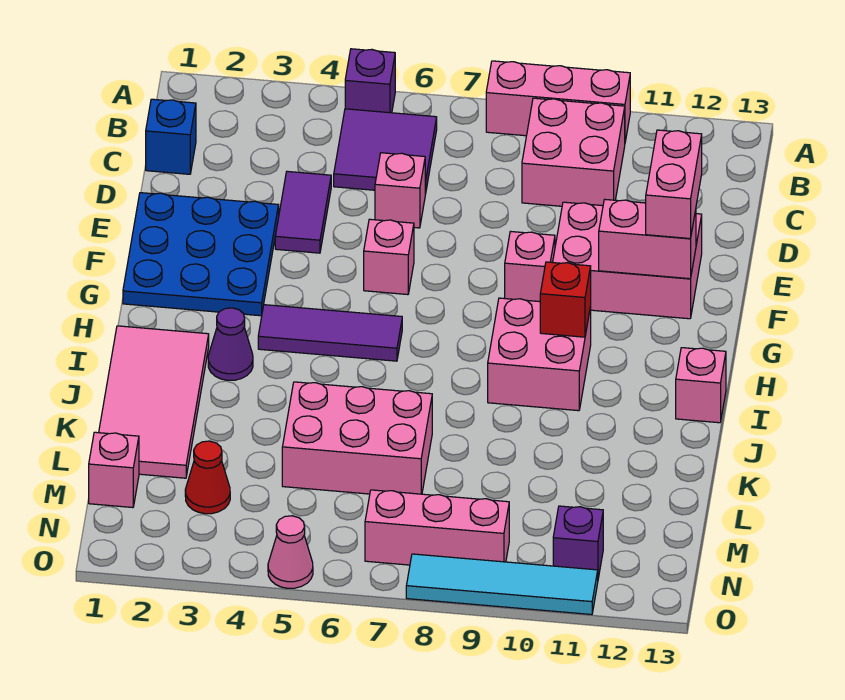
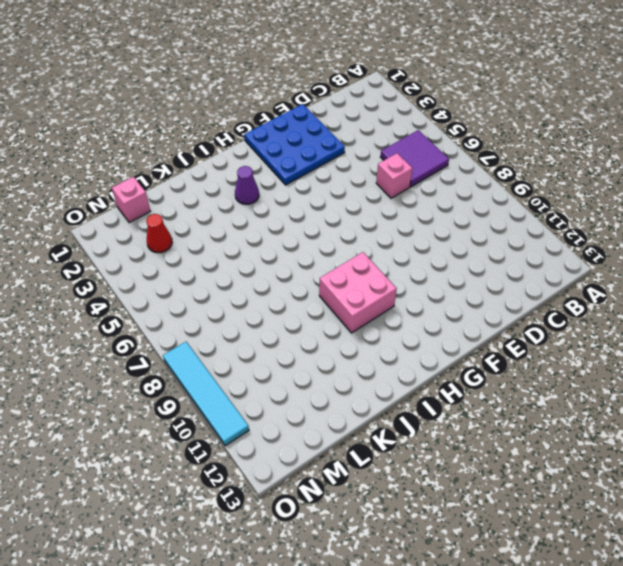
none -> purple 1x1 brick [345,49,395,113]
none -> pink 1x3 brick [486,61,630,142]
none -> pink 2x2 brick [522,98,625,206]

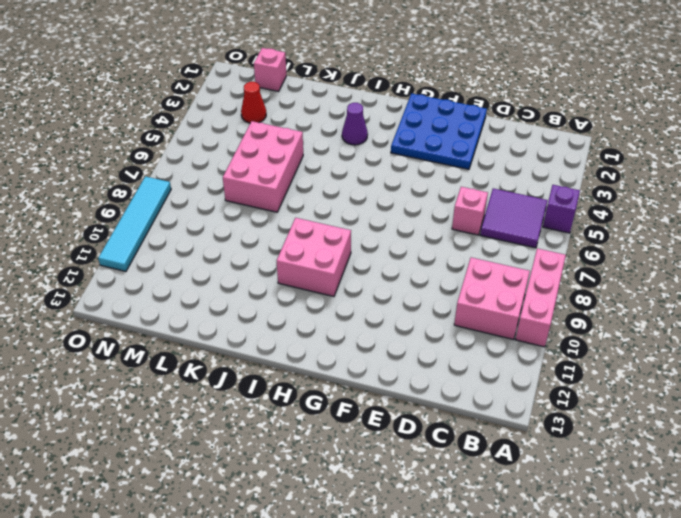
none -> blue 1x1 brick [146,99,196,174]
none -> purple 1x2 tile [275,171,331,253]
none -> pink 2x3 brick [553,202,702,319]

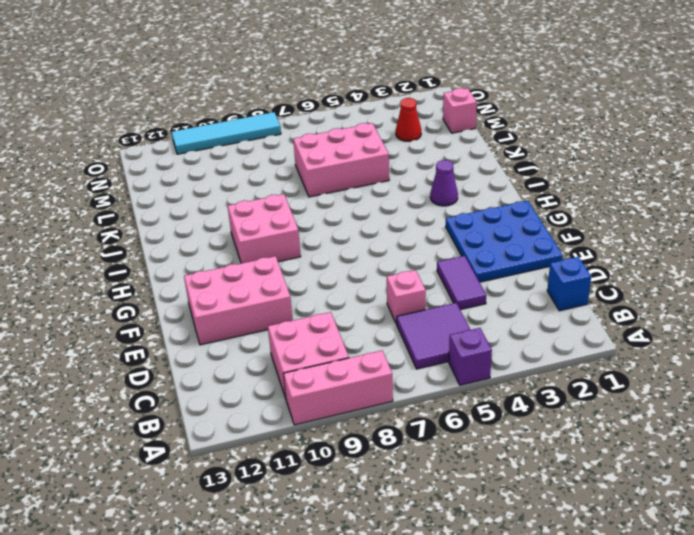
none -> pink 1x1 brick [364,219,414,295]
none -> pink 1x1 brick [505,231,555,302]
none -> purple 1x3 tile [258,305,402,361]

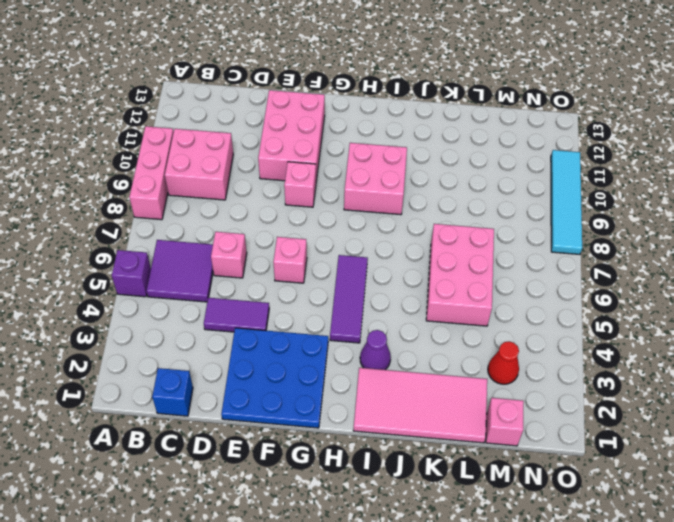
none -> pink 1x1 brick [676,348,726,423]
none -> pink 1x3 brick [365,490,509,565]
none -> purple 1x1 brick [553,506,603,578]

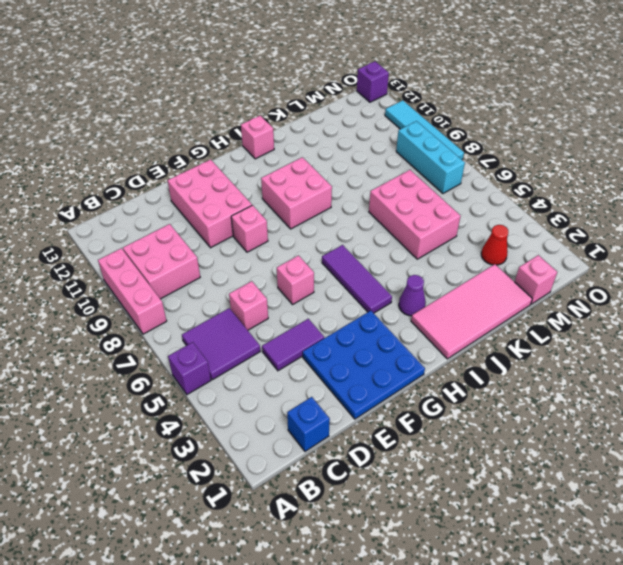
cyan 1x3 brick [396,121,465,193] -> pink 1x3 brick [365,490,509,565]
purple 1x1 brick [357,61,389,102] -> purple 1x1 brick moved to [553,506,603,578]
none -> pink 1x1 cone [268,516,313,588]
none -> pink 1x2 brick [599,199,696,279]
none -> red 1x1 brick [540,262,591,337]

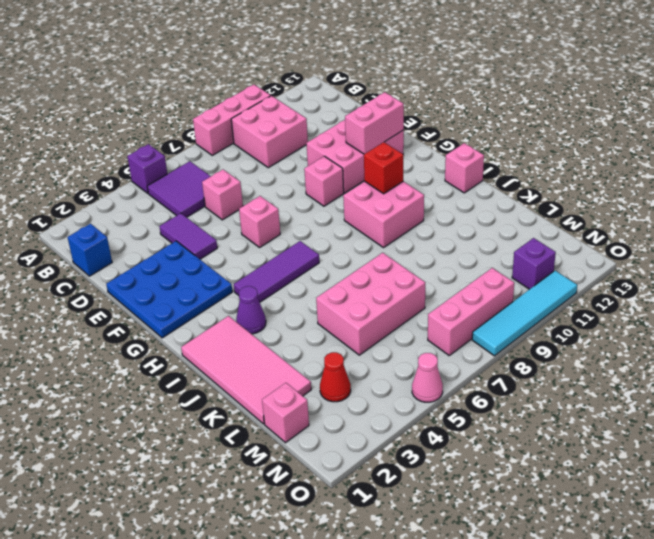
none -> pink 1x2 brick [646,130,702,239]

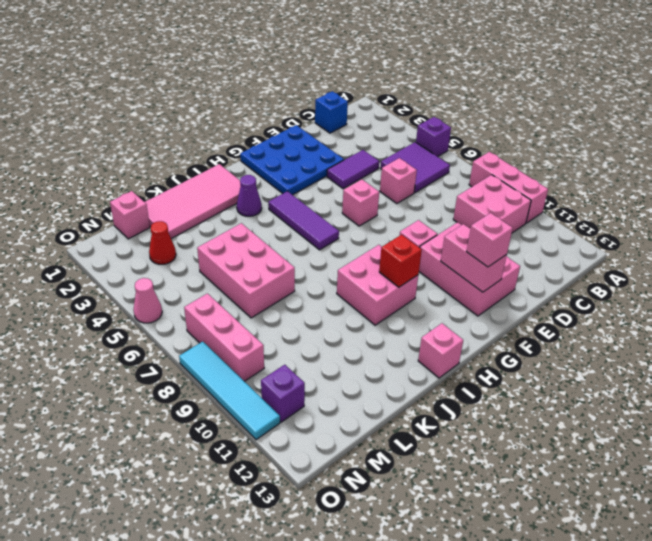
pink 1x1 brick [466,213,513,267] -> pink 1x2 brick [646,130,702,239]

